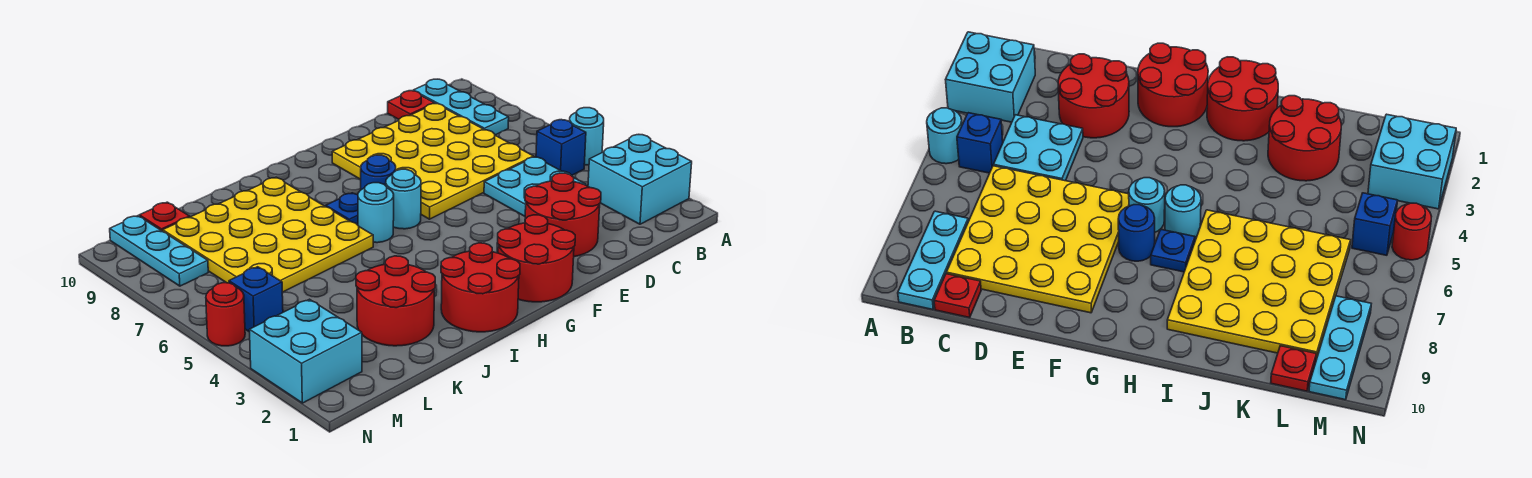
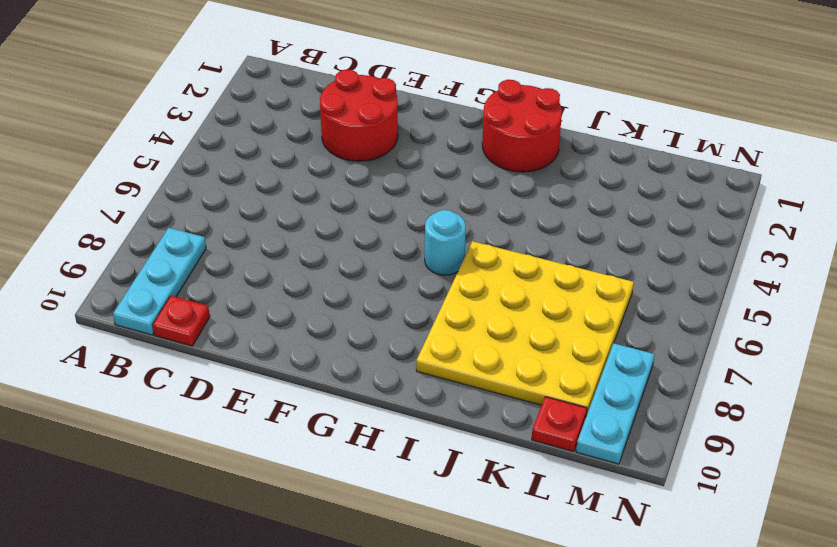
none -> cyan 2x2 brick [588,135,692,224]
none -> cyan 1x1 round brick [570,108,604,165]
none -> blue 1x1 brick [536,120,586,175]

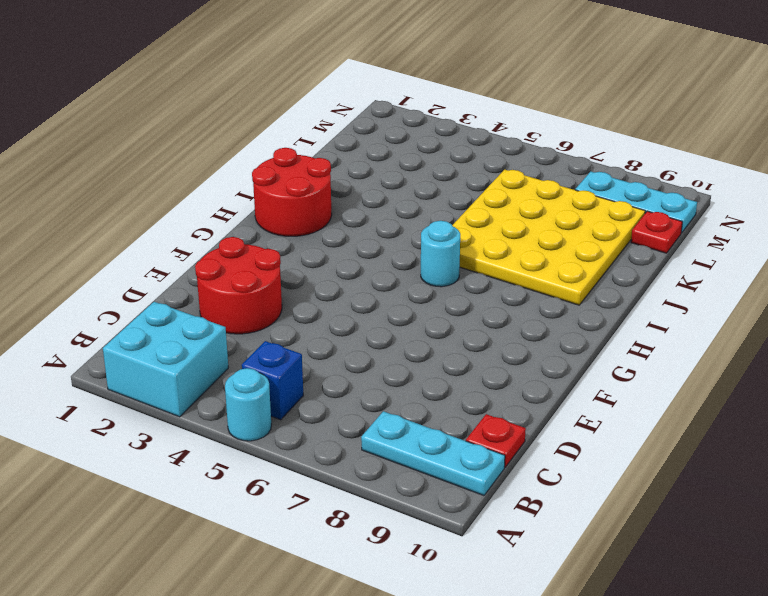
none -> cyan 2x2 plate [484,157,586,216]
none -> yellow 4x4 plate [332,104,534,219]
none -> red 2x2 round brick [497,215,575,302]

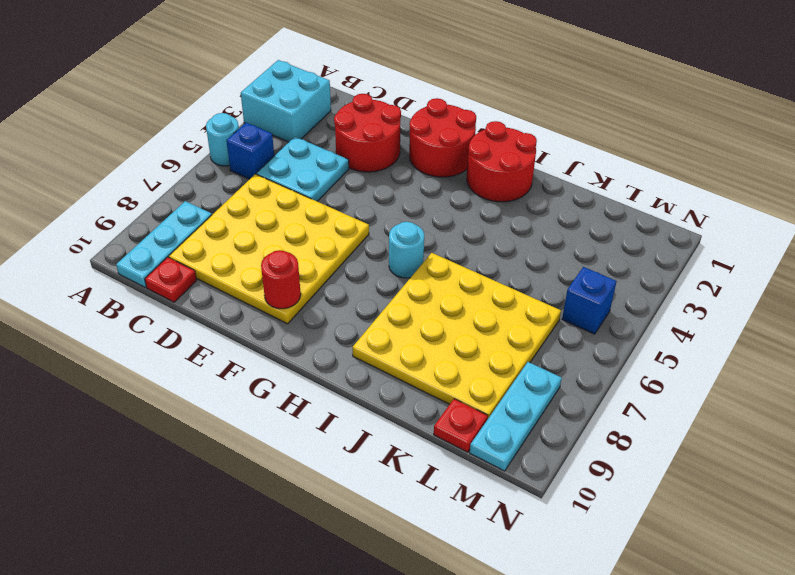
red 1x1 round brick [261,250,301,309] -> red 1x1 round brick moved to [206,283,245,346]
none -> cyan 1x1 round brick [386,169,421,229]
none -> blue 1x1 round brick [361,155,396,190]
none -> blue 1x1 plate [326,193,358,225]

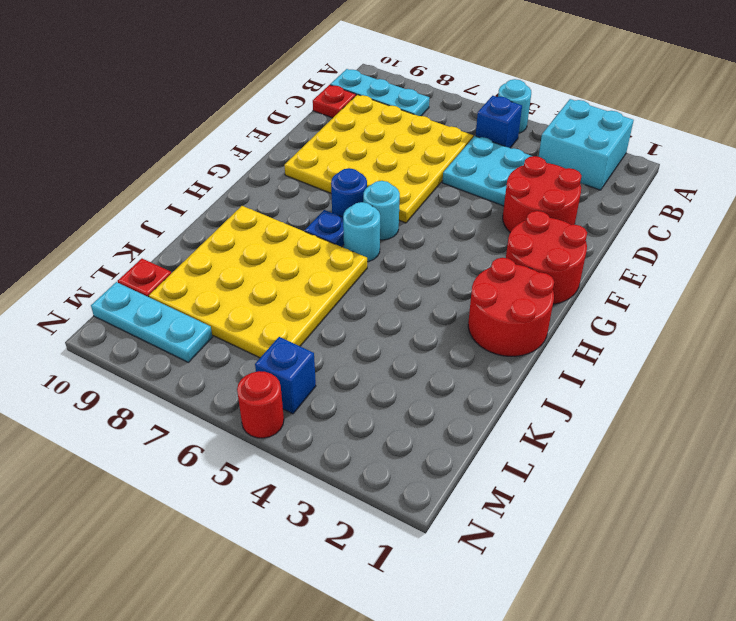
none -> red 2x2 round brick [356,256,435,346]
none -> cyan 2x2 brick [249,299,362,403]

